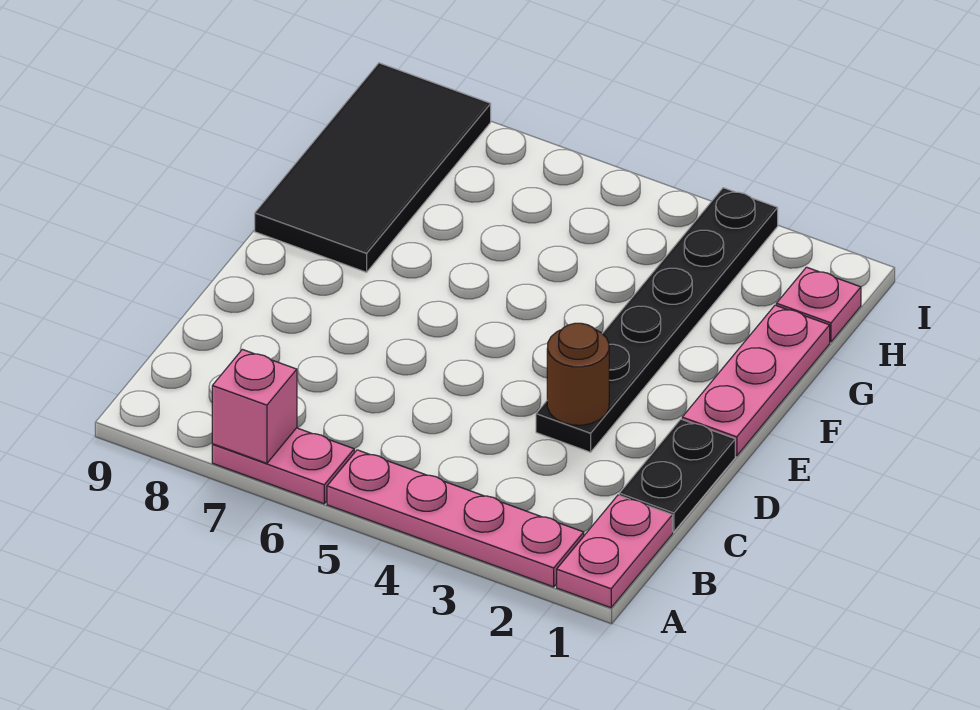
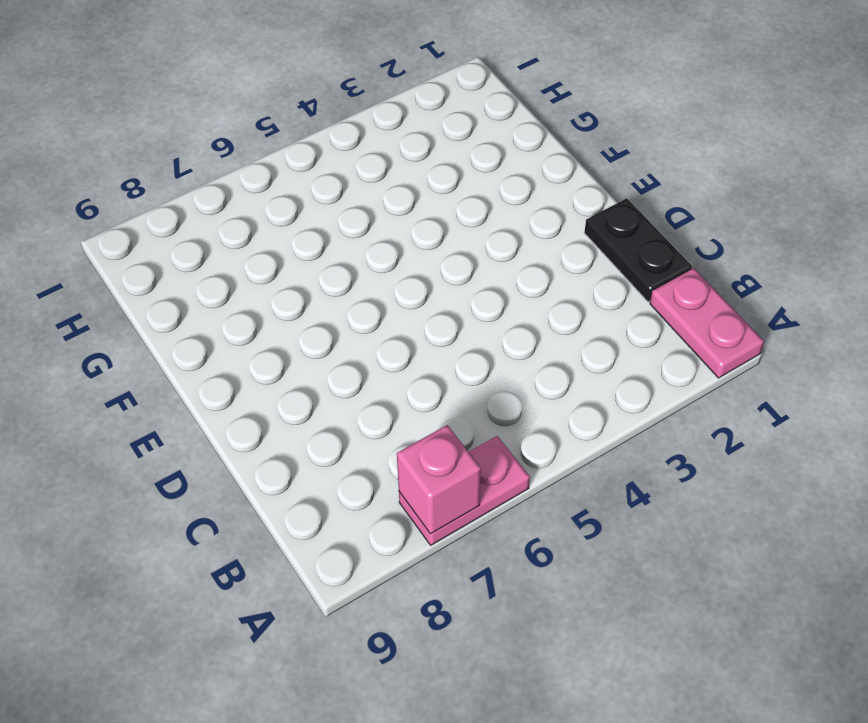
none -> pink 1x4 plate [327,450,584,587]
none -> black 1x6 plate [536,188,778,452]

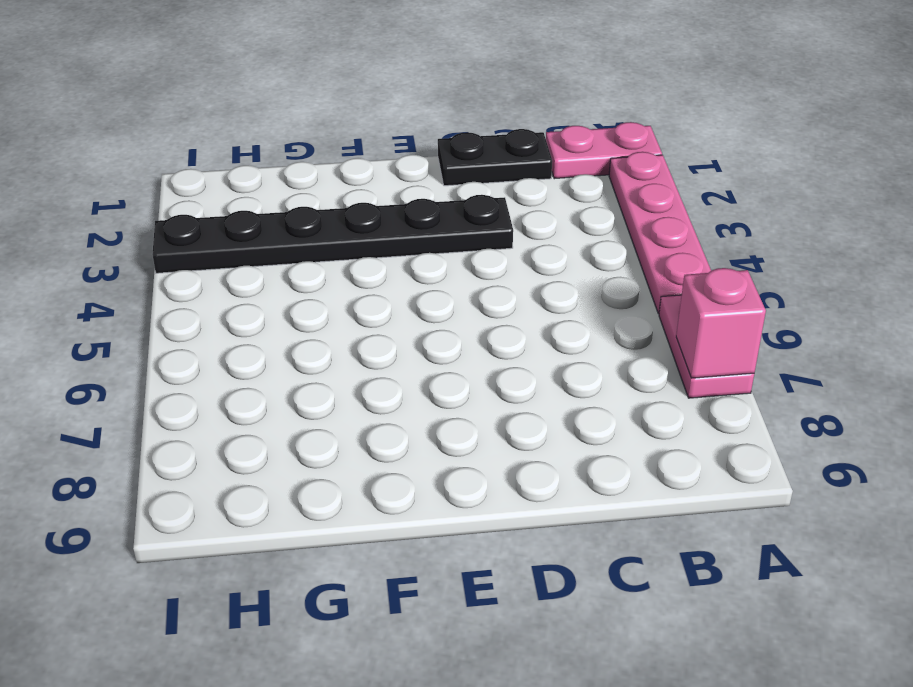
none -> pink 1x3 plate [682,305,830,456]
none -> black 2x4 tile [255,63,491,272]

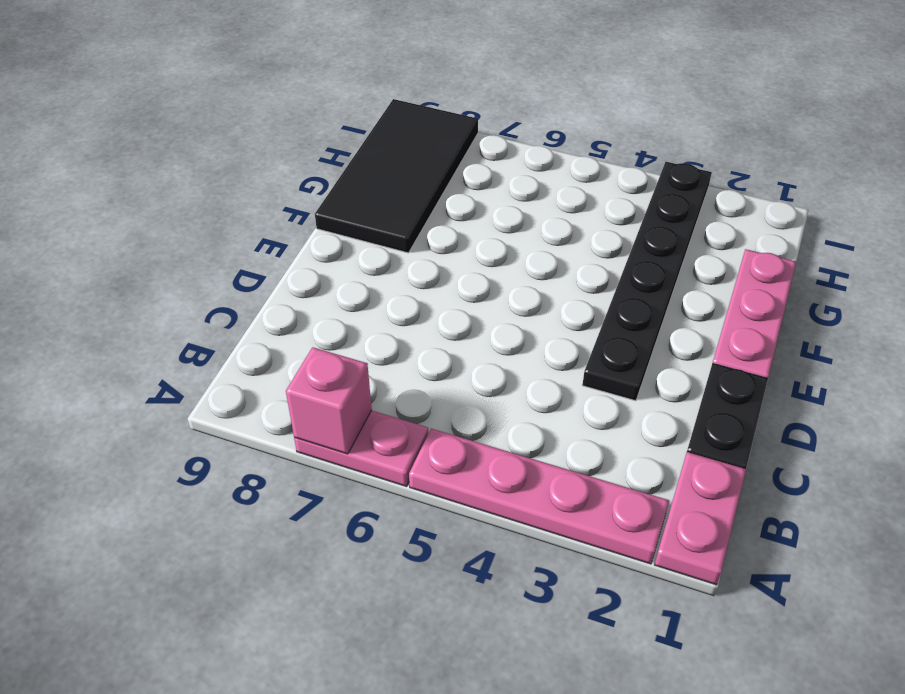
none -> pink 1x1 plate [776,267,861,342]
none -> brown 1x1 round brick [547,323,609,425]

